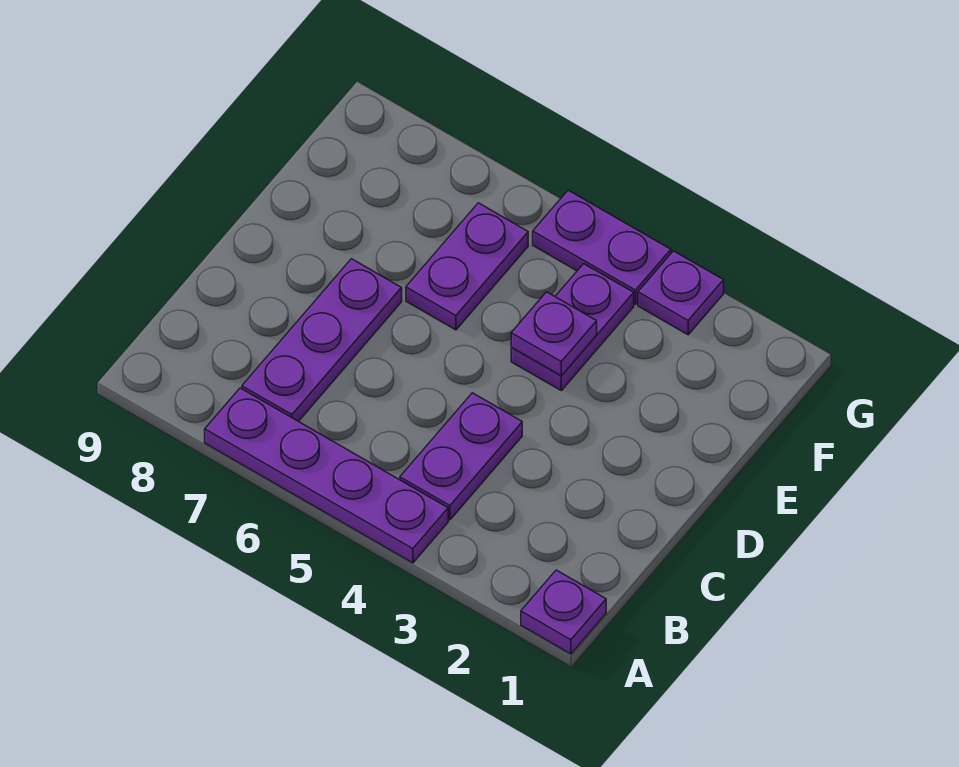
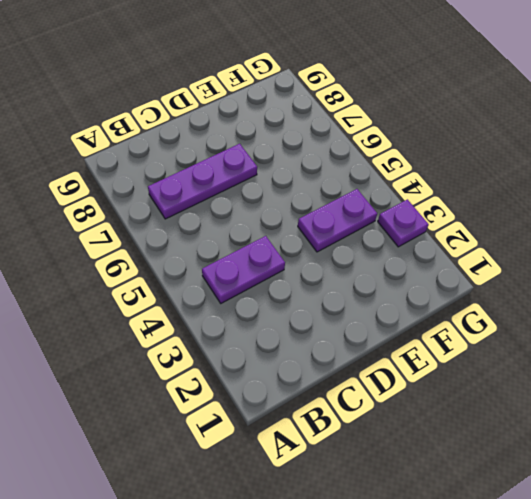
none -> purple 1x1 plate [521,570,606,654]
none -> purple 1x4 plate [205,388,448,563]

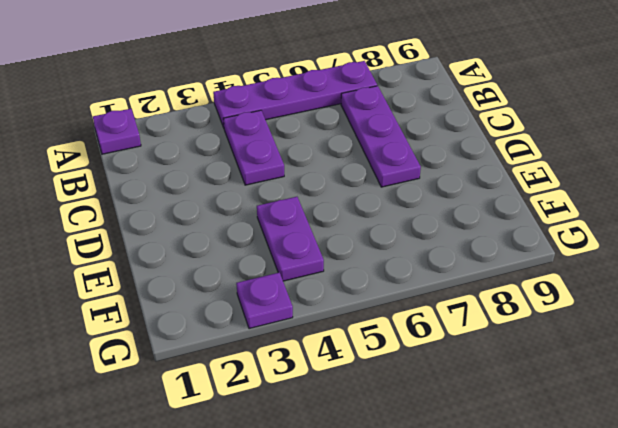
none -> purple 1x2 plate [406,203,528,330]
none -> purple 1x2 plate [533,190,671,304]

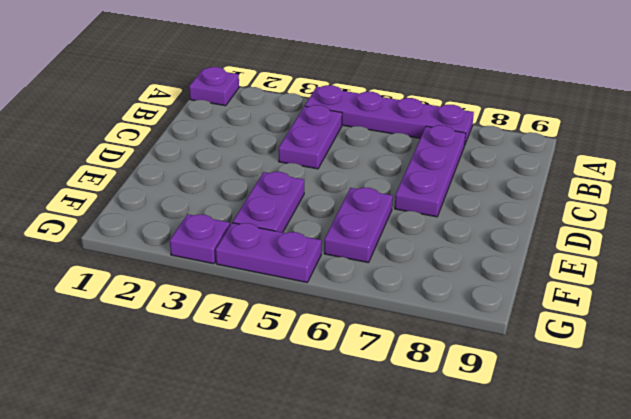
none -> purple 1x1 plate [511,292,597,376]

